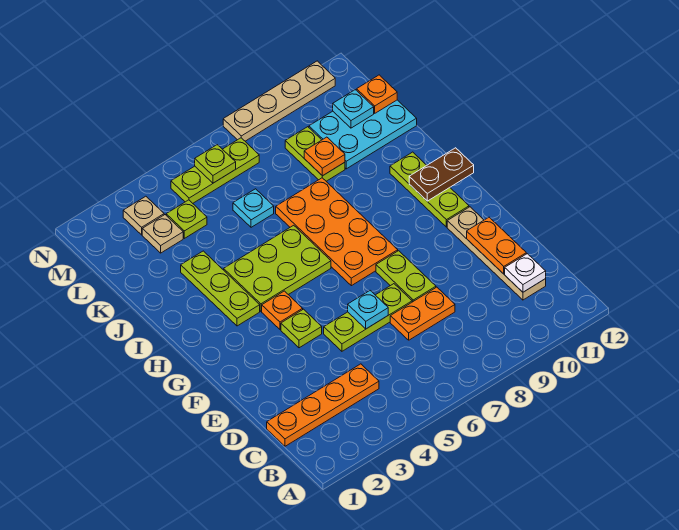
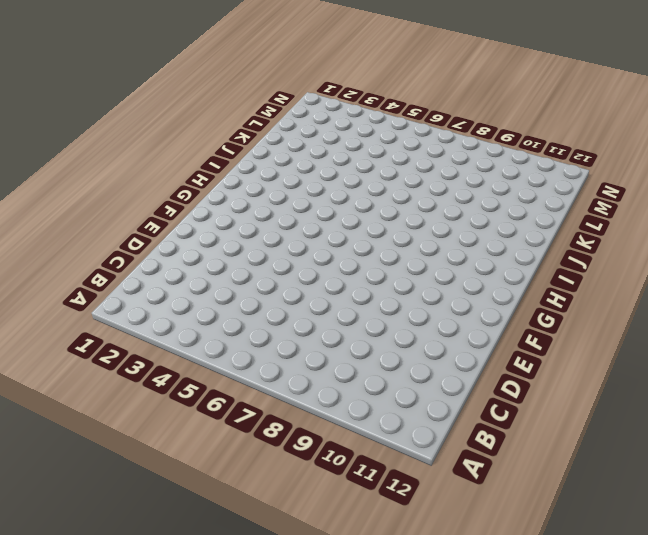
none -> orange 1x4 plate [267,364,379,446]
none -> tan 1x4 plate [447,207,546,300]
none -> orange 1x2 plate [390,287,455,340]

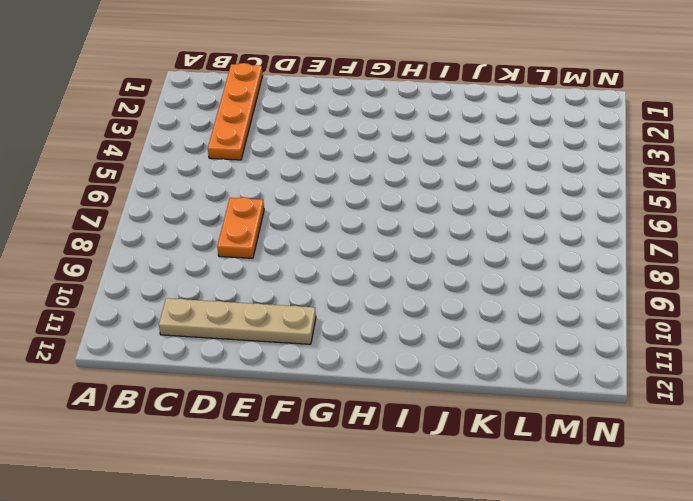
none -> lime 1x3 plate [324,284,412,351]
none -> lime 1x2 plate [376,251,436,302]
none -> lime 1x1 plate [281,309,322,348]

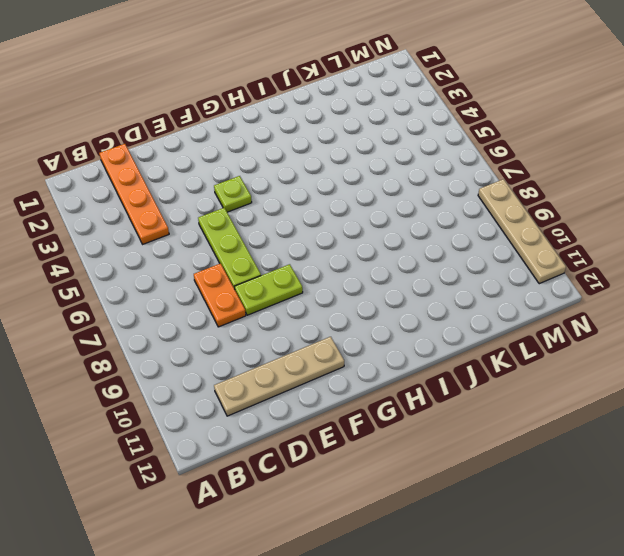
none -> orange 1x1 plate [262,291,303,329]
none -> orange 2x4 plate [276,178,398,286]
none -> lime 1x3 plate [390,152,469,227]

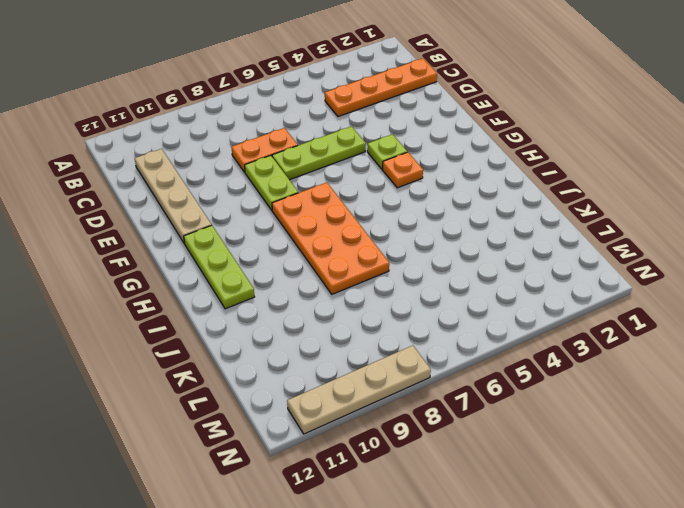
none -> lime 1x3 plate [181,251,260,326]
none -> lime 2x3 plate [224,225,331,311]
none -> cyan 1x1 plate [233,189,274,227]

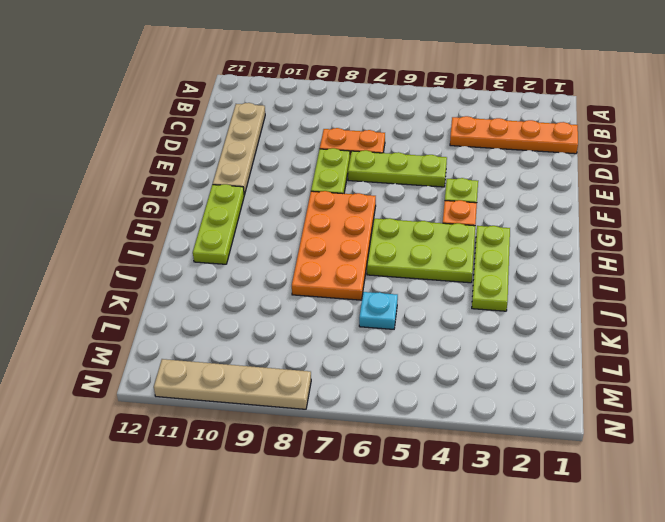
none -> lime 1x2 plate [285,127,345,181]
none -> cyan 2x3 plate [309,100,417,169]
none -> tan 1x1 plate [142,215,183,253]

